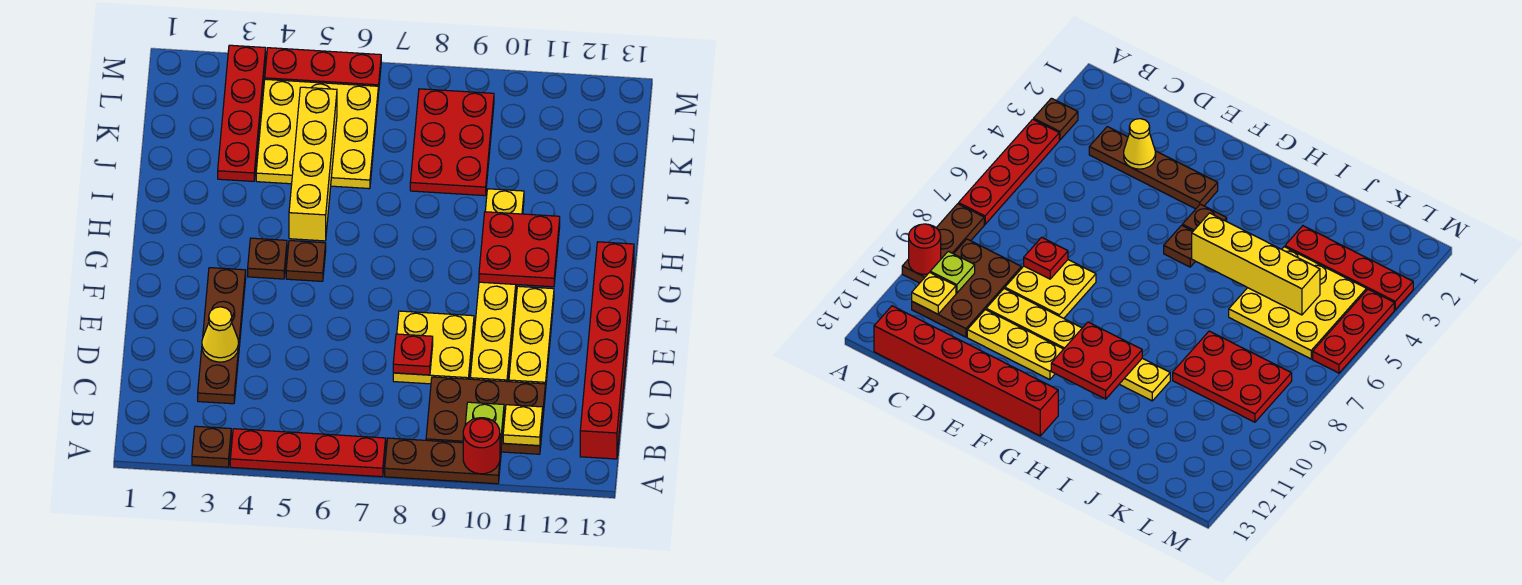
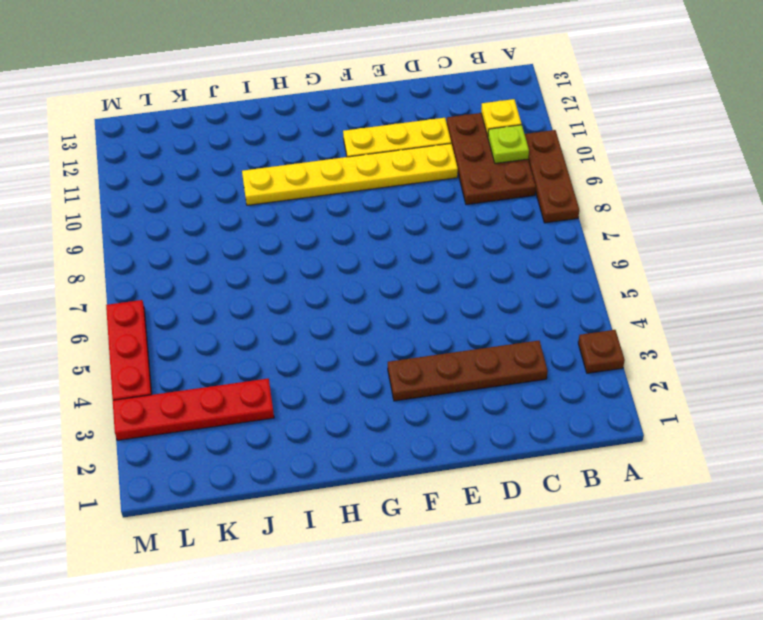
none -> red 1x4 plate [230,429,386,477]
none -> red 1x6 brick [580,242,634,459]
none -> yellow 2x2 plate [393,311,474,384]

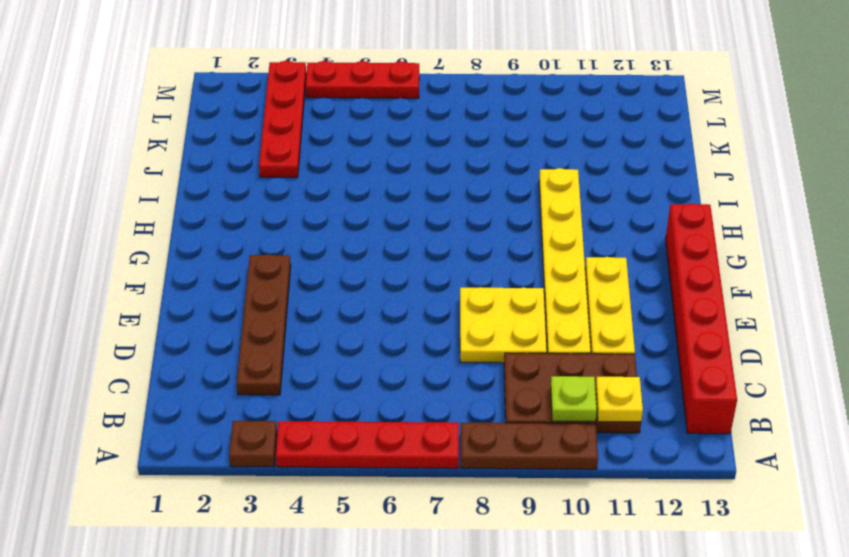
none -> brown 1x1 plate [248,238,287,279]
none -> brown 1x1 plate [286,241,326,281]
none -> yellow 3x3 plate [256,79,378,189]

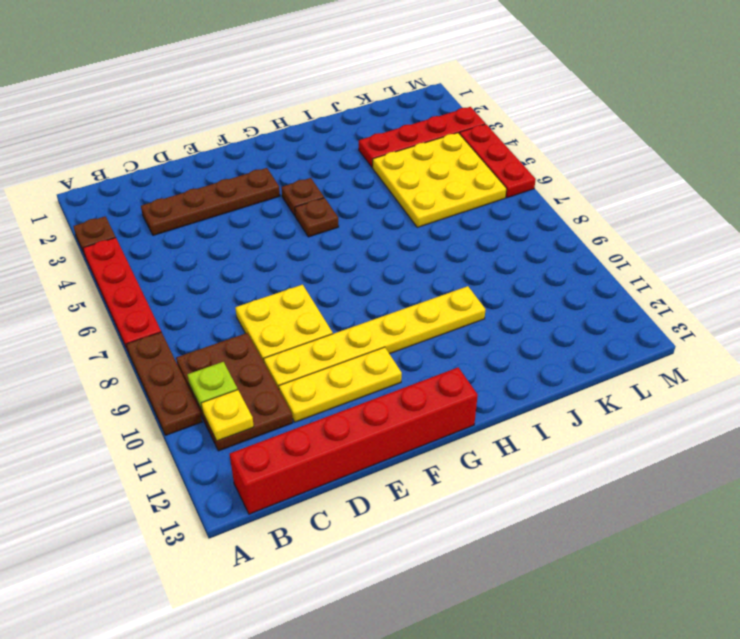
none -> red 2x3 plate [410,89,494,196]
none -> red 1x1 round brick [463,418,500,474]
none -> yellow 1x1 cone [202,307,239,362]

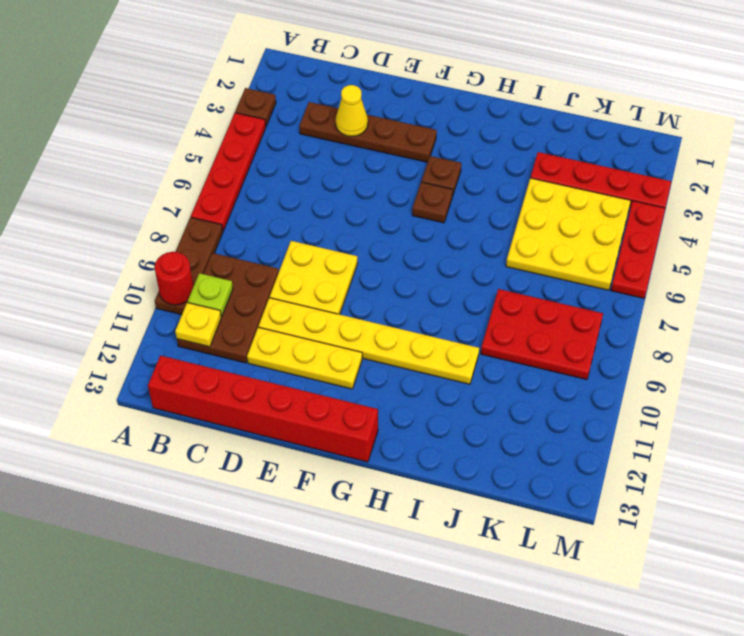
none -> red 1x1 plate [393,334,433,375]
none -> red 2x2 plate [479,212,560,287]
none -> yellow 1x4 brick [289,87,337,241]

